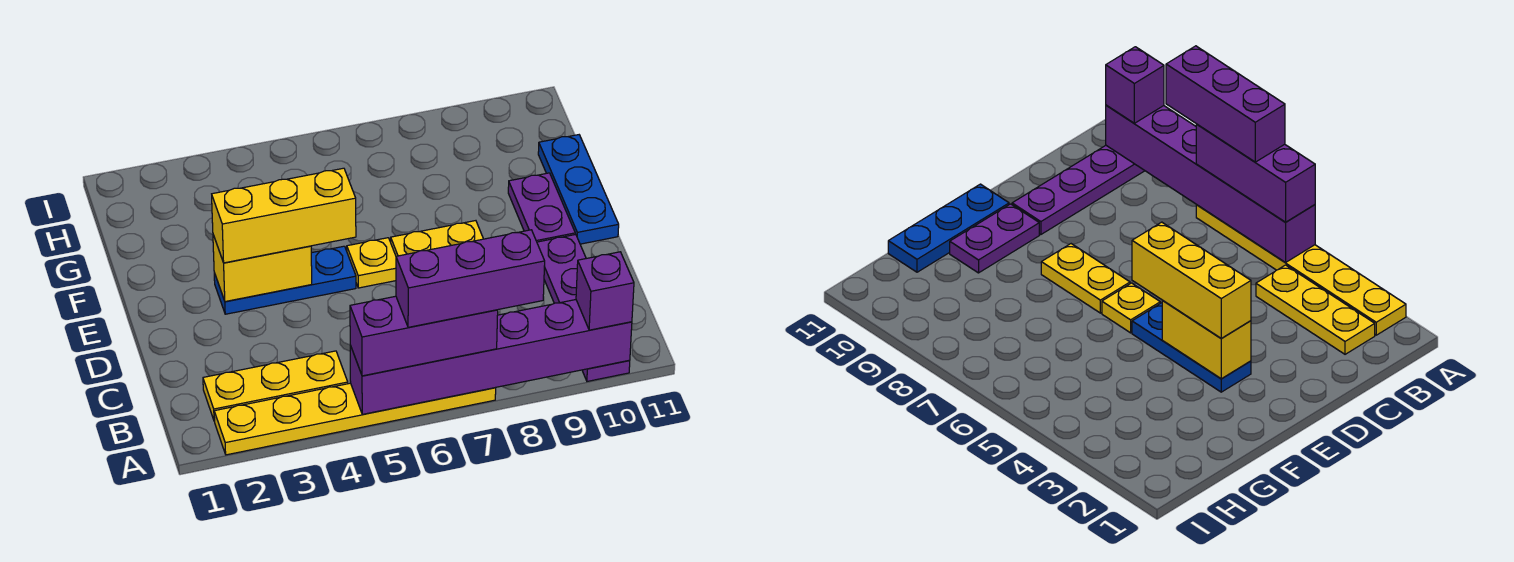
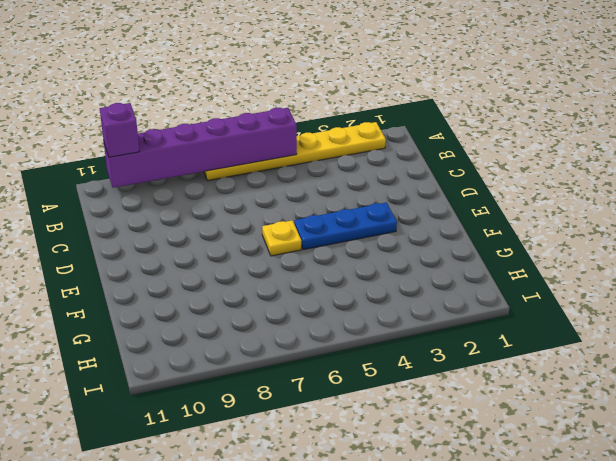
none -> purple 1x4 plate [537,234,630,381]
none -> yellow 1x3 plate [203,351,348,421]
none -> yellow 1x2 plate [391,221,483,256]

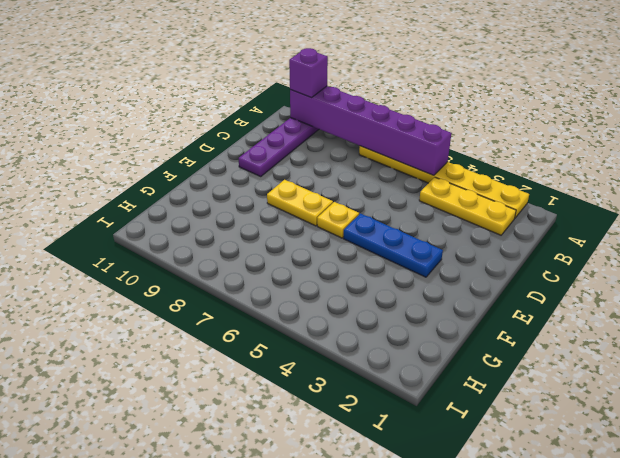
none -> purple 1x2 plate [508,173,575,242]
none -> blue 1x3 plate [538,135,619,244]
none -> yellow 1x2 brick [213,235,312,302]

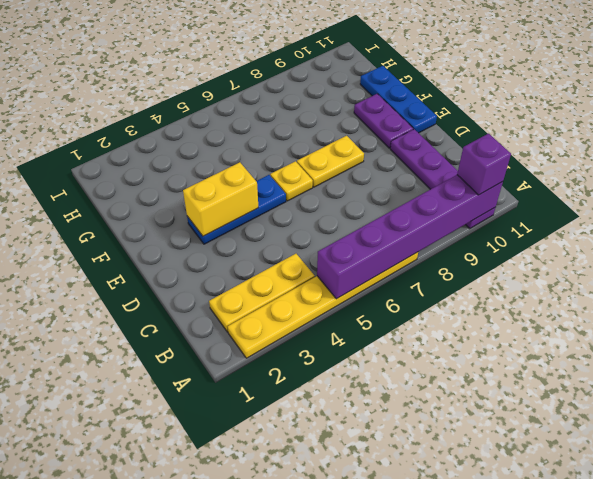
none -> purple 1x3 brick [350,296,498,376]
none -> yellow 1x3 brick [212,168,356,263]
none -> purple 1x3 brick [396,230,545,327]

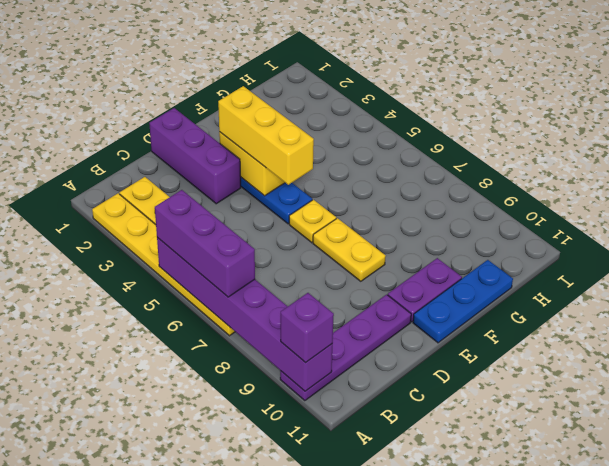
purple 1x3 brick [149,108,241,204] -> purple 1x3 brick moved to [396,230,545,327]

